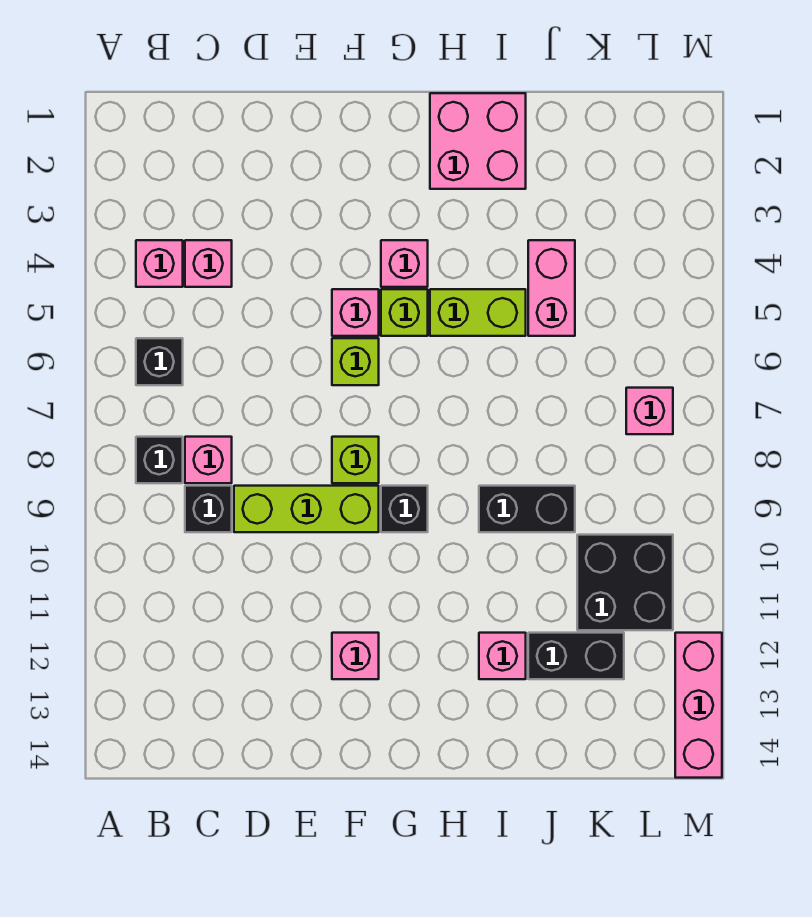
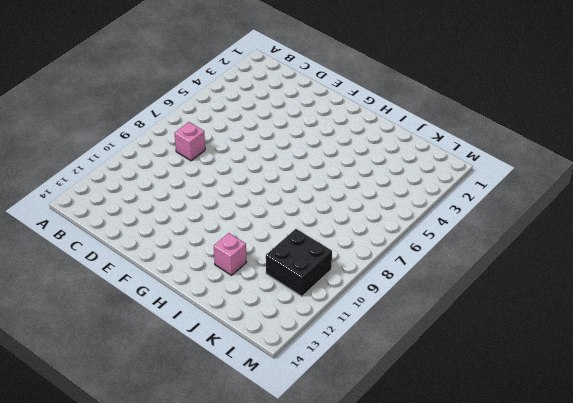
none -> pink 1x1 brick [136,240,183,287]
none -> black 1x1 brick [136,338,183,385]
none -> black 1x1 brick [136,437,183,483]

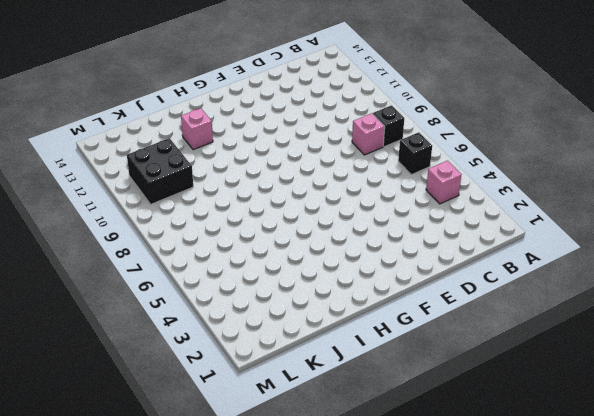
none -> pink 1x1 brick [185,240,232,287]
none -> black 1x1 brick [185,486,232,532]
none -> lime 1x3 brick [234,486,379,532]

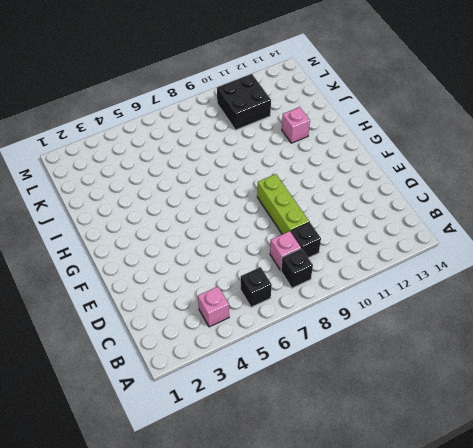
none -> pink 1x1 brick [185,240,232,287]
none -> pink 1x1 brick [332,289,379,336]
none -> lime 1x1 brick [332,338,379,385]

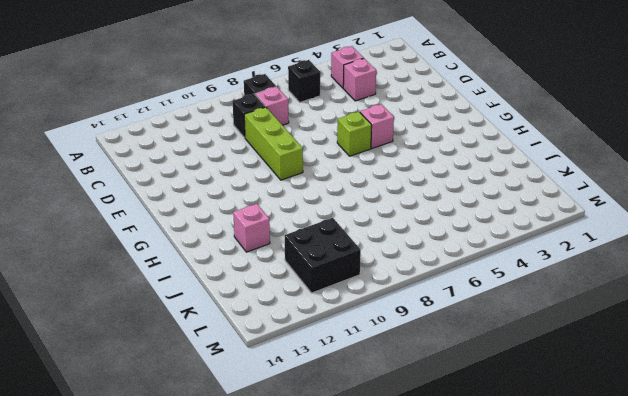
none -> lime 1x1 brick [332,437,379,483]
none -> pink 1x1 brick [332,633,379,679]
none -> pink 1x1 brick [381,240,428,287]

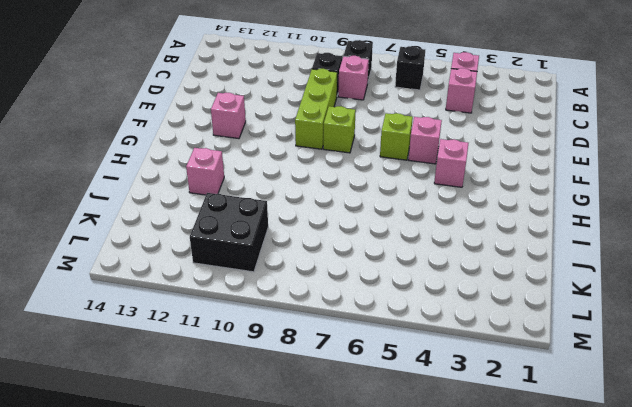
none -> lime 1x1 brick [381,289,428,336]
none -> black 1x1 brick [381,486,428,532]
none -> pink 2x2 brick [430,93,526,189]

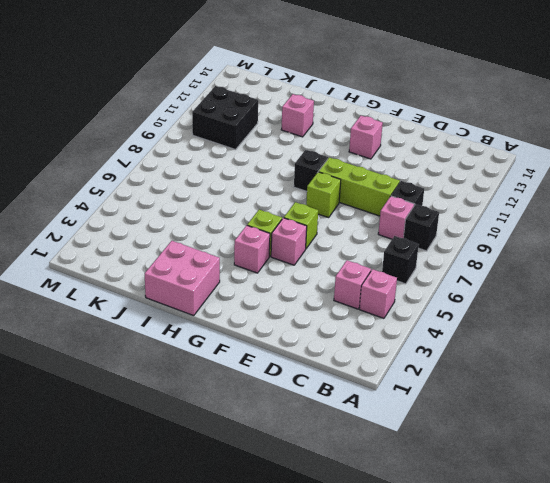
none -> lime 1x2 brick [430,289,526,336]
none -> black 1x2 brick [479,486,575,532]
none -> pink 1x2 brick [528,240,575,336]

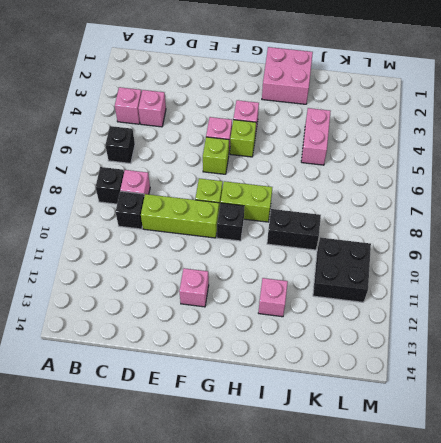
lime 1x2 brick [220,181,272,222] -> lime 1x2 brick moved to [430,289,526,336]
none -> black 1x2 brick [528,633,624,679]
none -> pink 1x1 brick [626,388,673,434]
none -> pink 1x3 brick [675,633,722,778]

